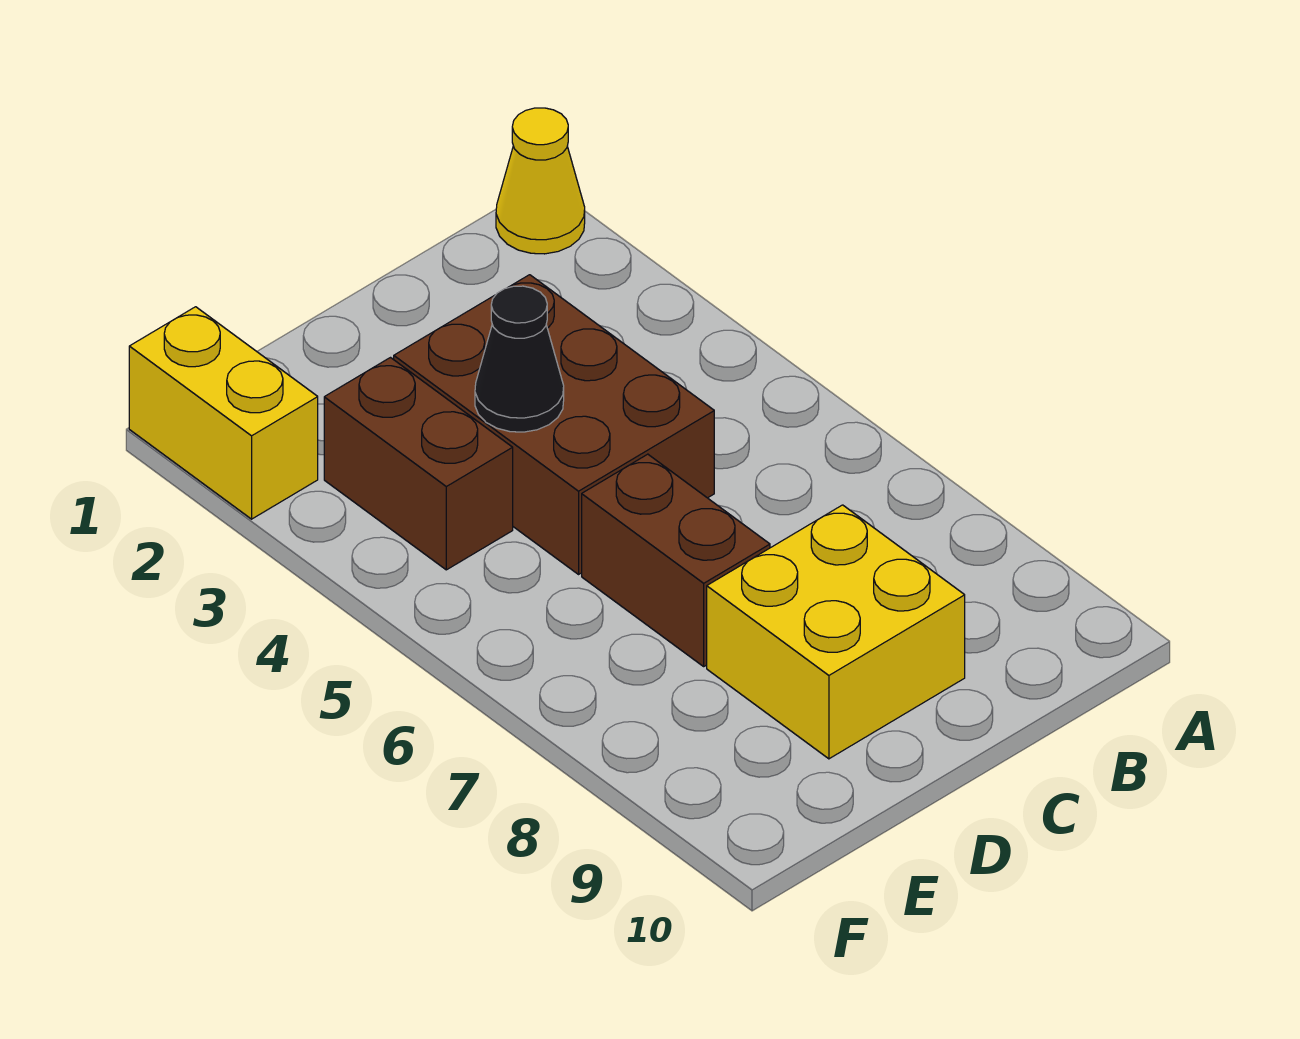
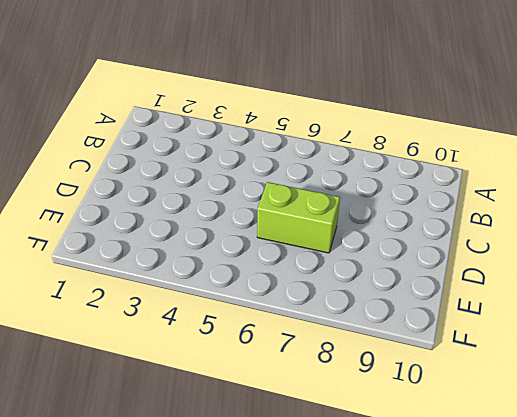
lime 1x2 brick [257,182,340,253] -> brown 1x2 brick [582,454,770,666]
none -> yellow 1x1 cone [496,108,585,254]
none -> brown 2x3 brick [394,275,714,574]

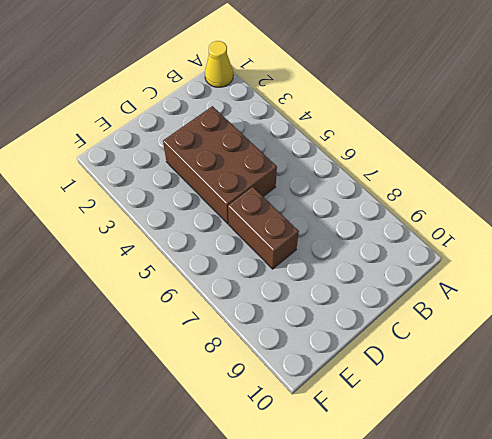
none -> yellow 2x2 brick [707,505,965,759]
none -> brown 1x2 brick [324,358,513,570]

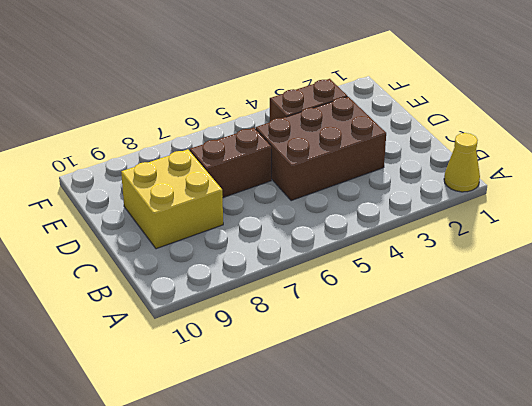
none -> yellow 1x2 brick [129,307,318,519]
none -> black 1x1 cone [475,286,564,432]

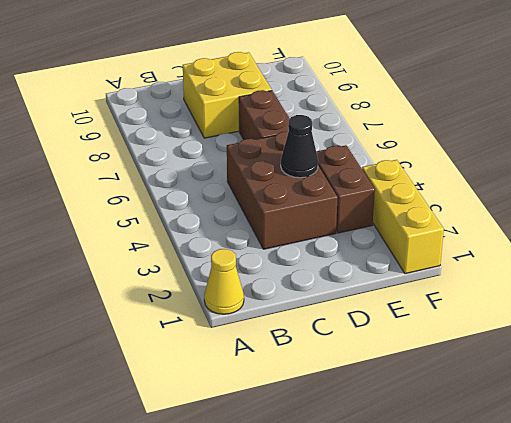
yellow 1x3 brick [362,160,444,274] -> yellow 1x2 brick [129,307,318,519]

